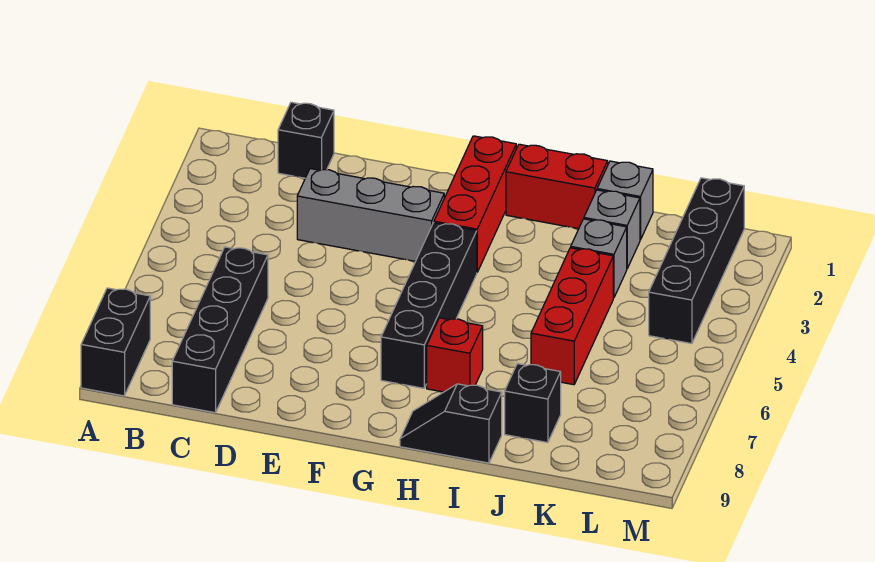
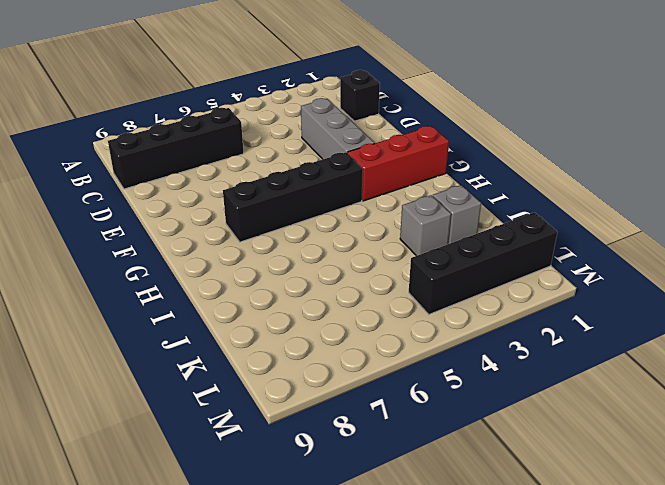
none -> black 1x2 brick [81,288,150,396]
none -> red 1x2 brick [506,144,608,229]
none -> red 1x1 brick [427,318,483,392]

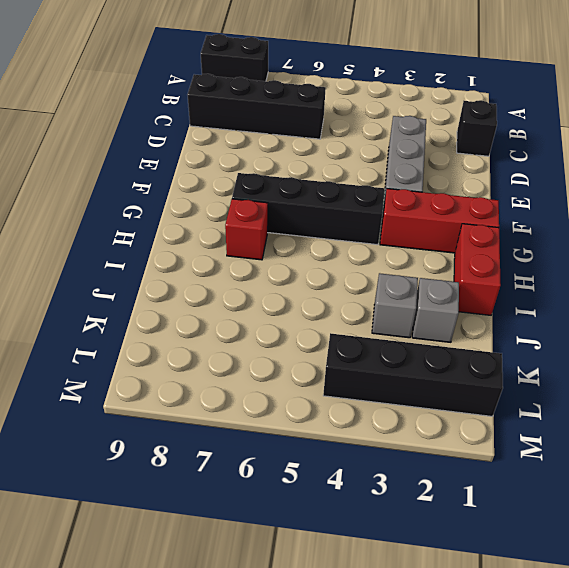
none -> black 1x2 slope [400,384,502,463]
none -> grey 1x1 brick [597,161,653,240]
none -> red 1x3 brick [531,248,613,385]

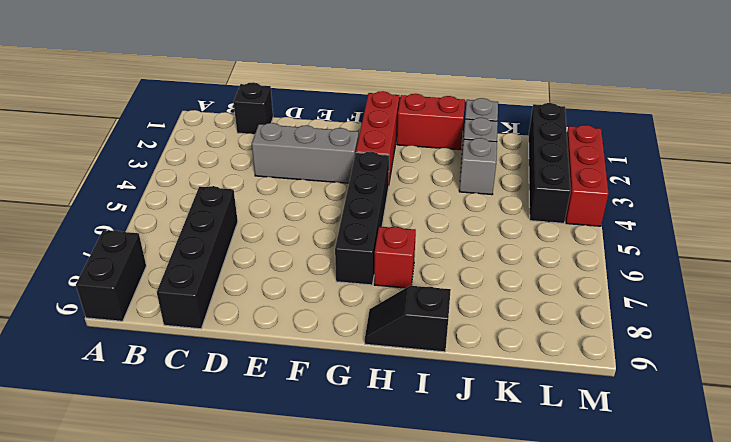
red 1x3 brick [566,125,609,226] -> red 1x3 brick moved to [531,248,613,385]
none -> black 1x1 brick [505,364,561,443]

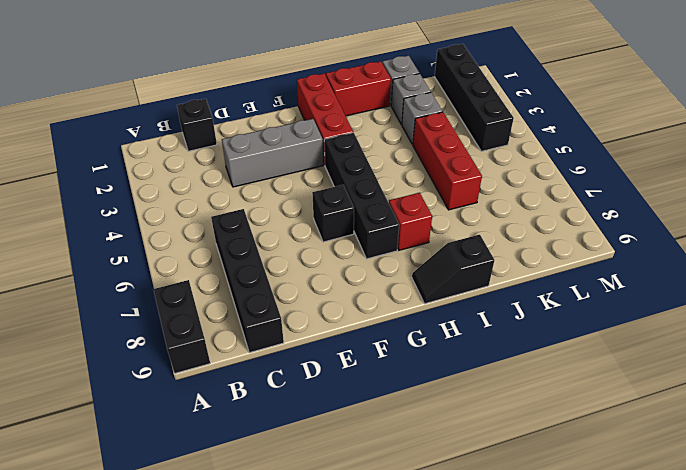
black 1x1 brick [312,185,354,242] -> black 1x1 brick moved to [505,364,561,443]

